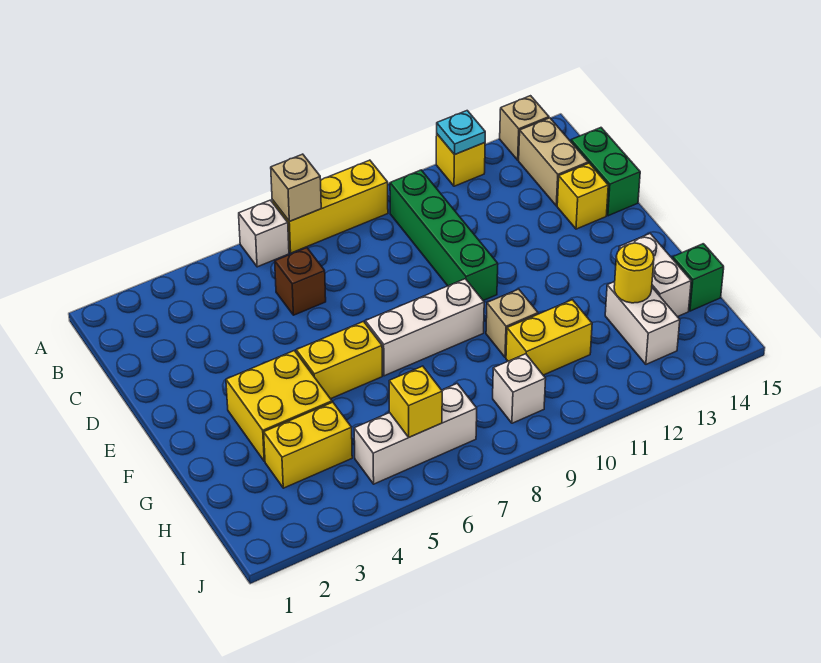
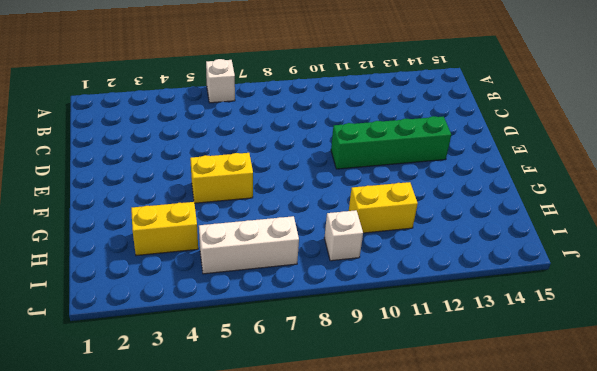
green 1x4 brick [331,116,451,169] -> green 1x4 brick turned to [390,170,498,301]
none -> yellow 1x3 brick [272,160,388,253]
none -> yellow 1x1 brick [436,134,485,186]
none -> tan 1x1 brick [500,96,549,160]

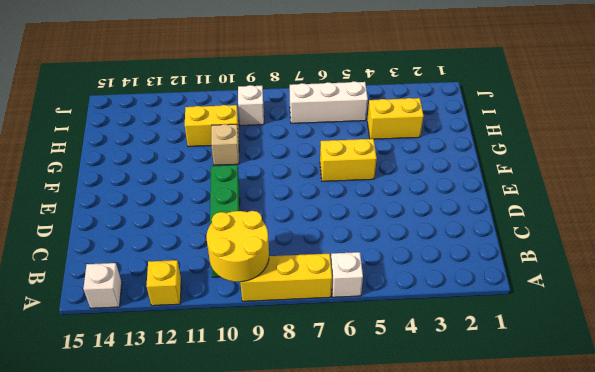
yellow 2x2 round brick [206,211,269,282] -> none
white 1x1 brick [83,263,122,308] -> tan 1x1 brick [500,96,549,160]
none -> tan 1x2 brick [519,118,588,206]
none -> brown 1x1 brick [275,248,326,315]
none -> green 1x2 brick [571,128,640,216]

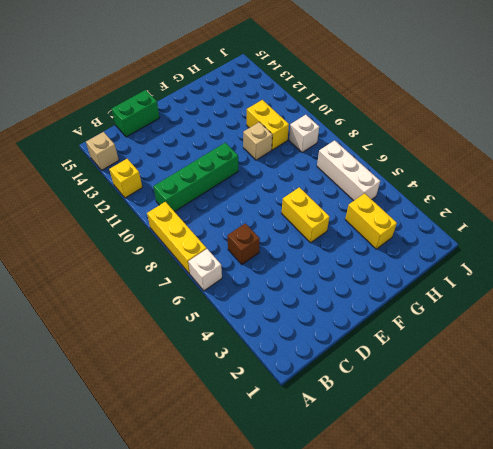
none -> tan 1x2 brick [519,118,588,206]
none -> yellow 1x1 brick [557,163,608,229]
none -> yellow 2x2 brick [226,351,332,461]

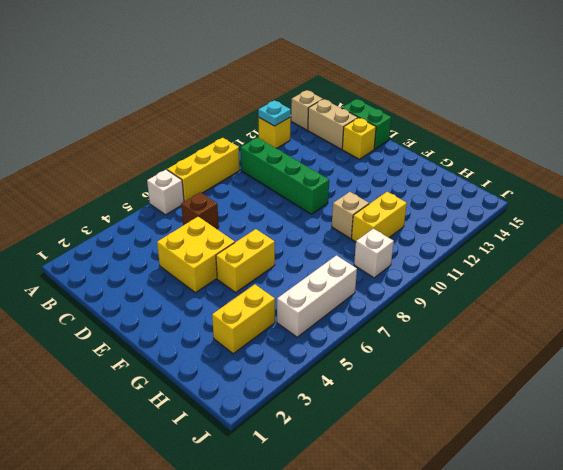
yellow 2x2 brick [157,217,235,293] -> yellow 2x2 brick moved to [226,351,332,461]
none -> white 1x3 brick [365,279,484,376]
none -> white 1x2 brick [619,234,691,317]
none -> white 1x2 brick [605,282,680,364]

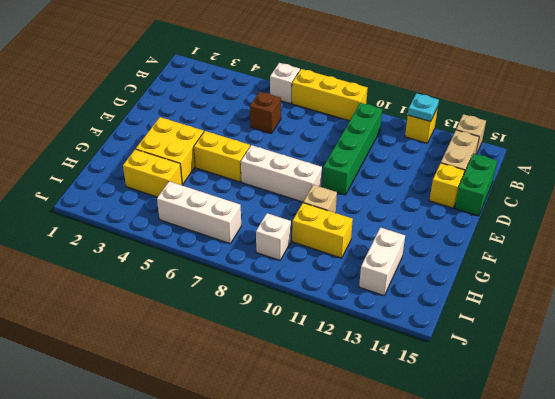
none -> white 1x2 brick [619,234,691,317]
none -> green 1x1 brick [673,244,724,311]
none -> tan 1x1 brick [271,154,321,221]

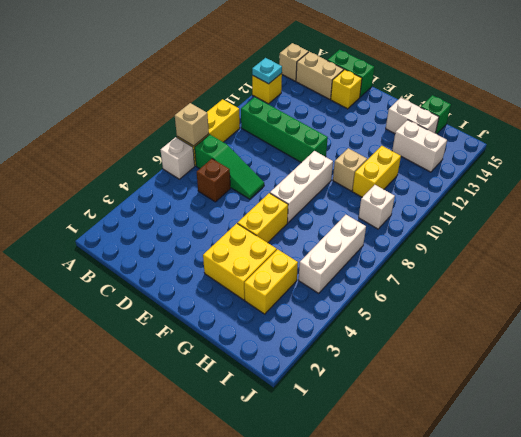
green 1x3 slope [195,134,264,199] -> none
none -> yellow 1x1 round brick [614,243,654,303]
none -> yellow 1x1 brick [389,366,442,437]

